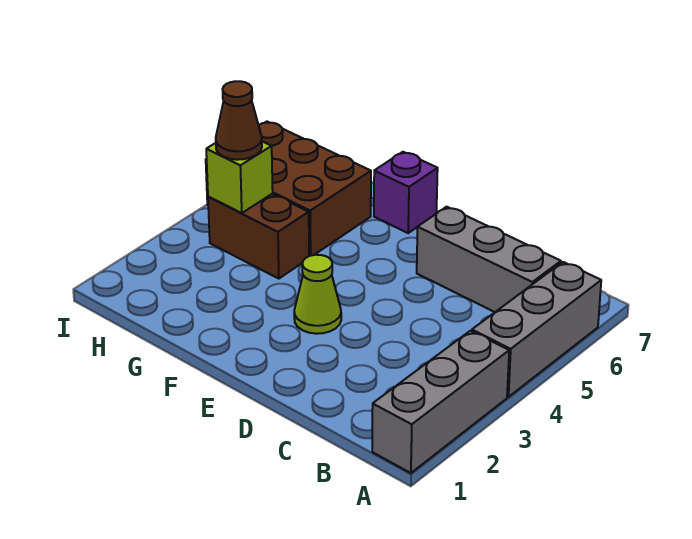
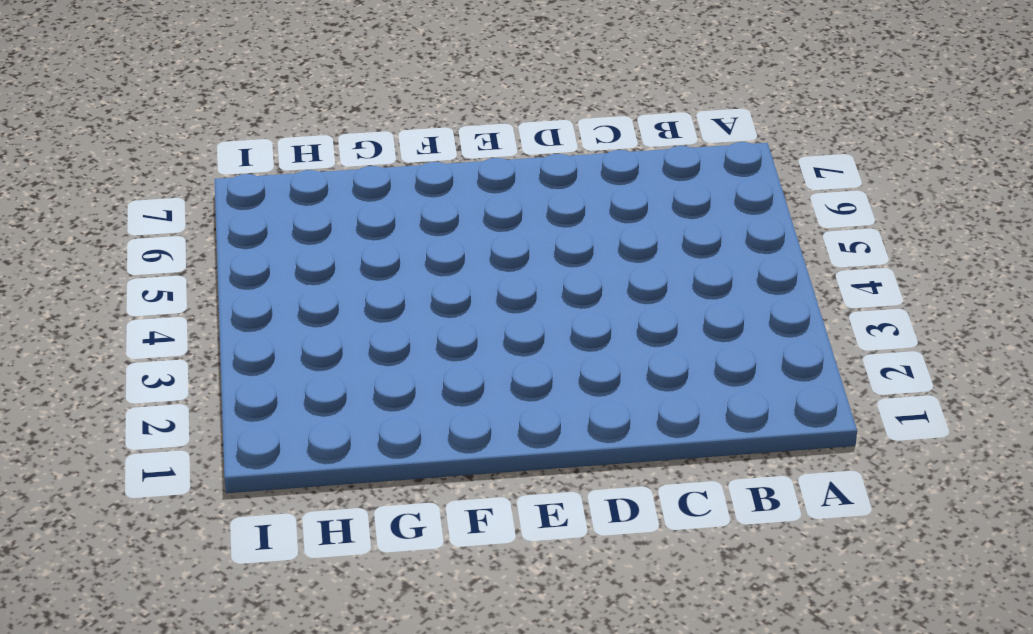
none -> grey 1x3 brick [372,331,509,473]
none -> grey 1x3 brick [472,262,601,397]

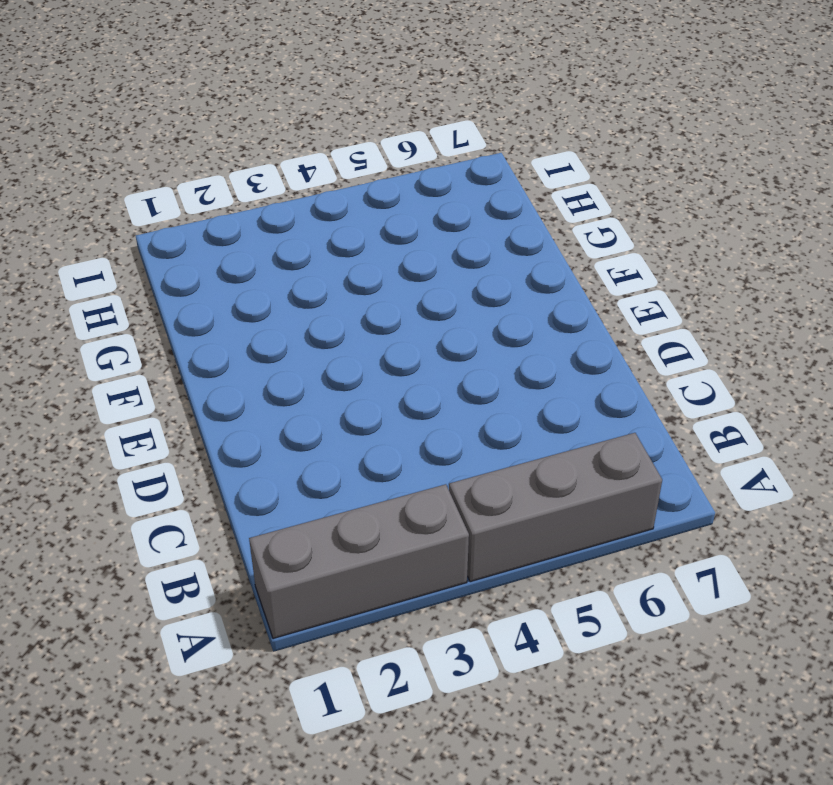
none -> grey 1x3 brick [417,207,561,312]
none -> lime 1x1 cone [294,255,341,334]

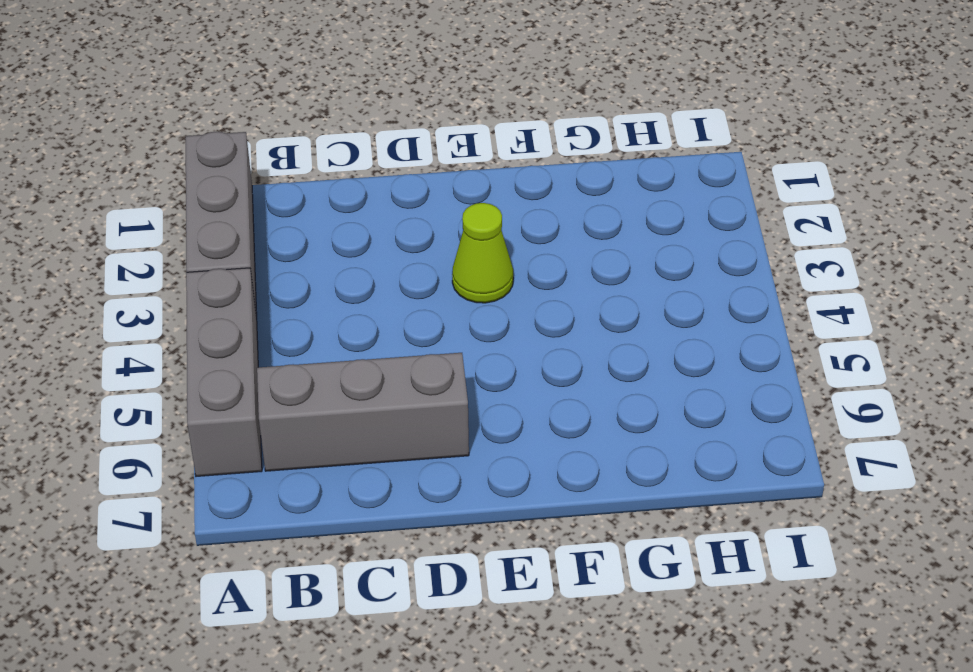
none -> purple 1x1 brick [374,152,438,233]
none -> brown 1x2 brick [208,194,309,279]

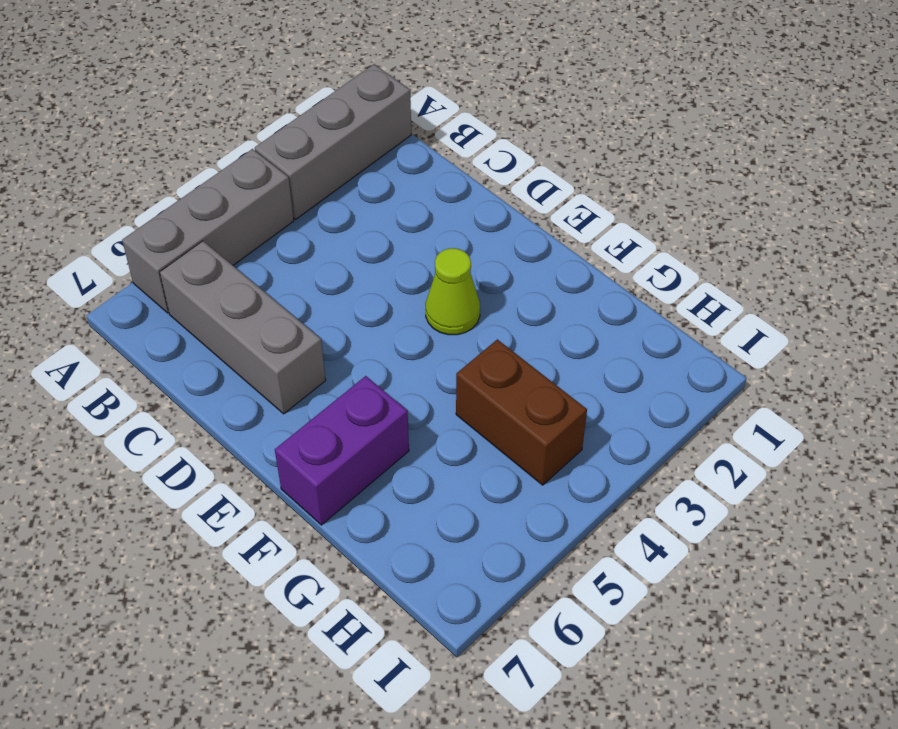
purple 1x2 brick [275,376,409,525] -> purple 1x1 brick [374,152,438,233]
none -> brown 2x3 brick [206,122,371,256]
none -> lime 1x1 brick [206,142,273,213]

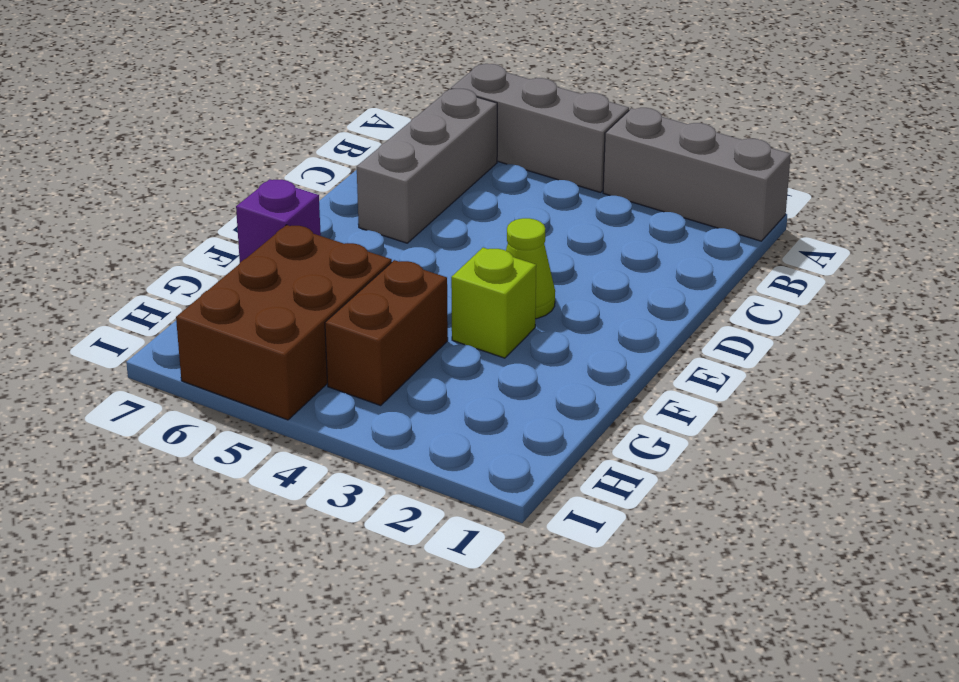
lime 1x1 brick [451,248,536,358] -> lime 1x1 brick moved to [206,142,273,213]
none -> brown 1x1 cone [216,81,262,160]

